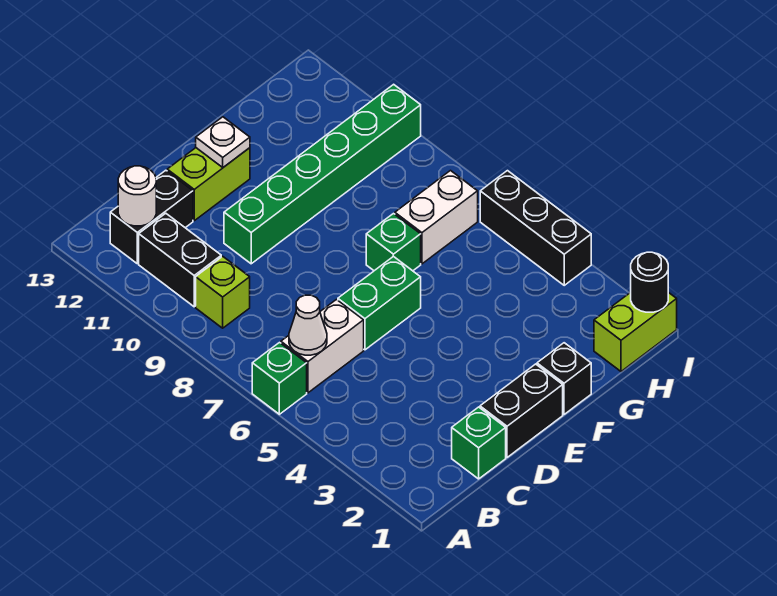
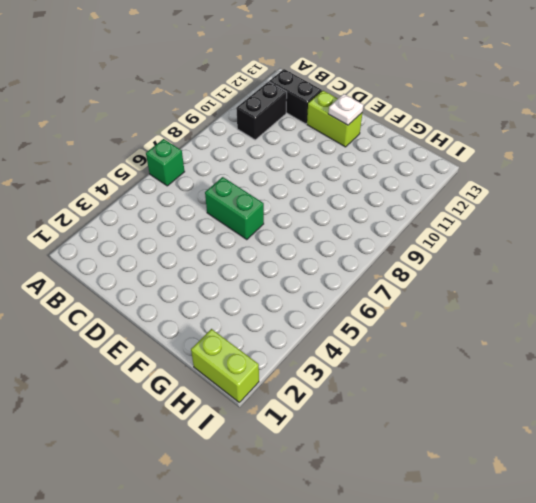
none -> white 1x2 brick [281,300,364,393]
none -> lime 1x1 brick [196,256,250,328]
none -> green 1x1 brick [452,407,506,479]

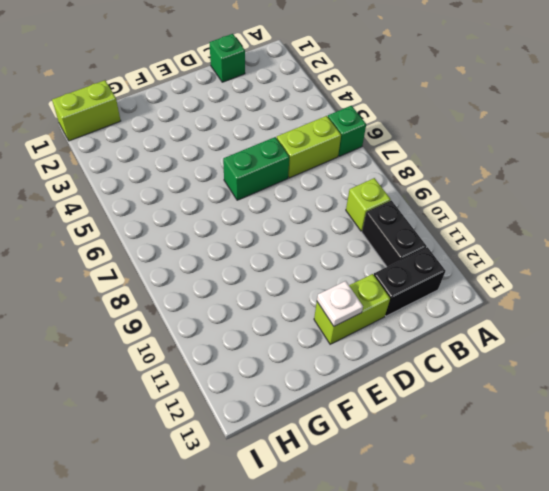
lime 1x2 brick [277,116,341,178] -> white 1x2 brick [281,300,364,393]
none -> black 1x2 brick [480,364,563,457]
none -> green 1x6 brick [224,84,421,264]
none -> black 1x1 brick [537,343,591,414]

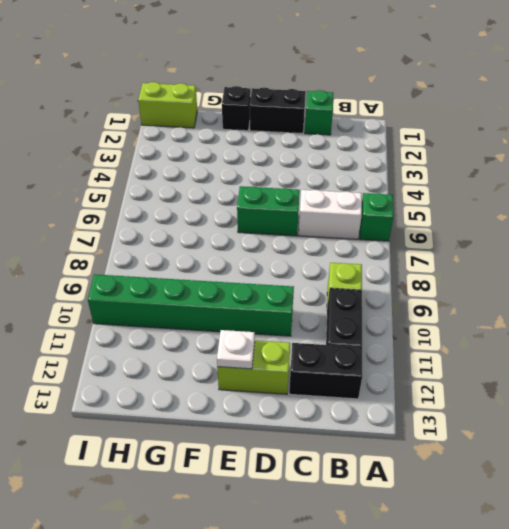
none -> green 1x1 brick [366,214,421,271]
none -> white 1x2 brick [395,171,478,264]
none -> black 1x3 brick [480,171,591,285]

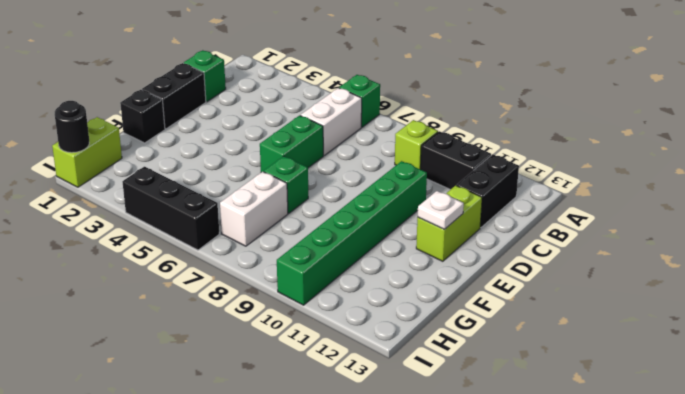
none -> white 1x1 cone [289,295,327,355]
none -> white 1x1 round brick [118,166,156,226]

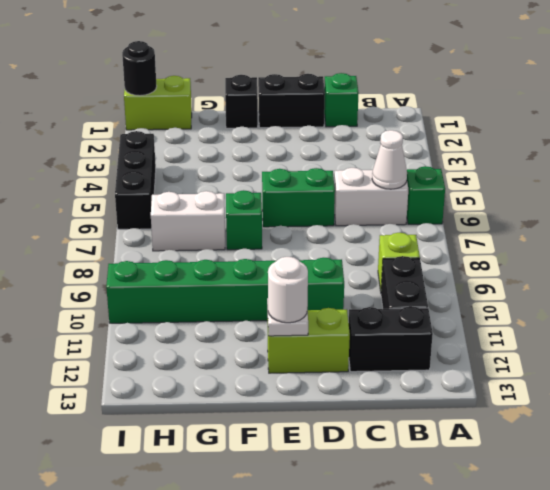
white 1x1 round brick [268,257,308,323] -> white 1x1 round brick moved to [118,166,156,226]

